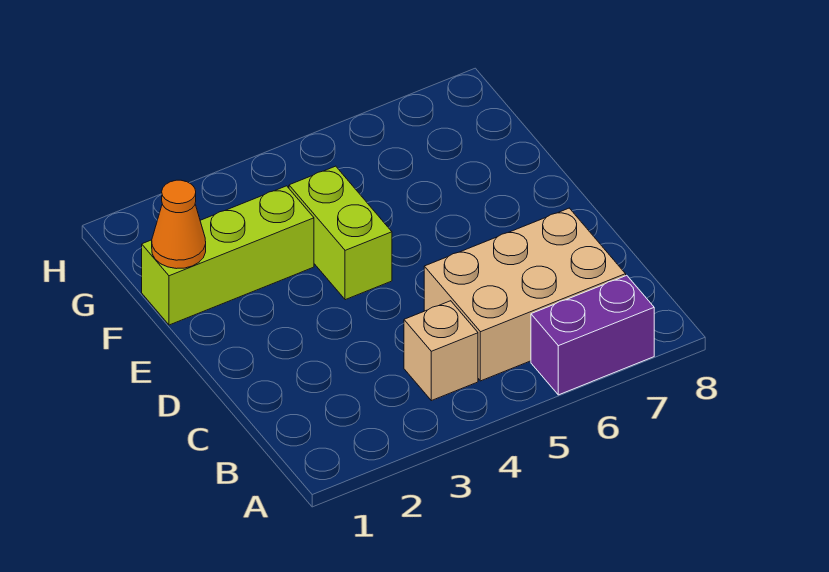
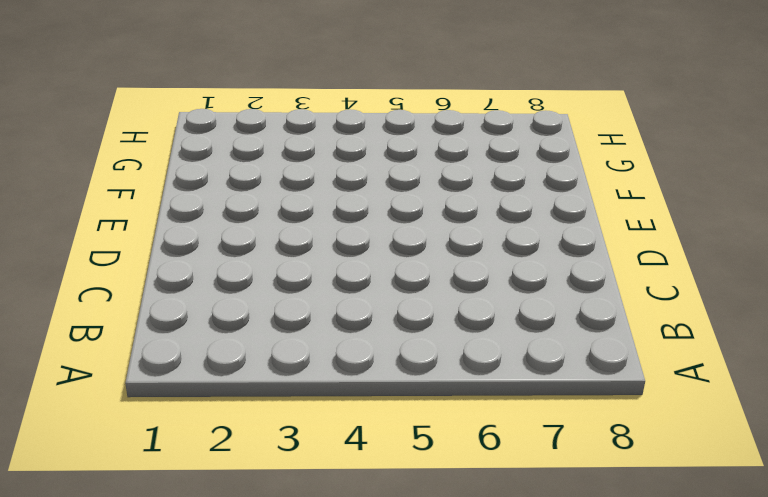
none -> purple 1x2 brick [531,275,654,395]
none -> tan 1x1 brick [404,301,478,401]

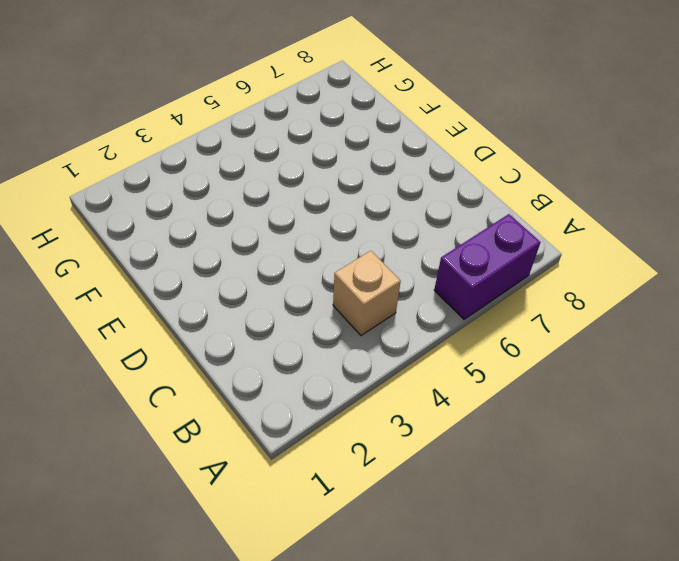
none -> tan 2x3 brick [424,208,626,381]
none -> lime 1x2 brick [289,166,392,300]

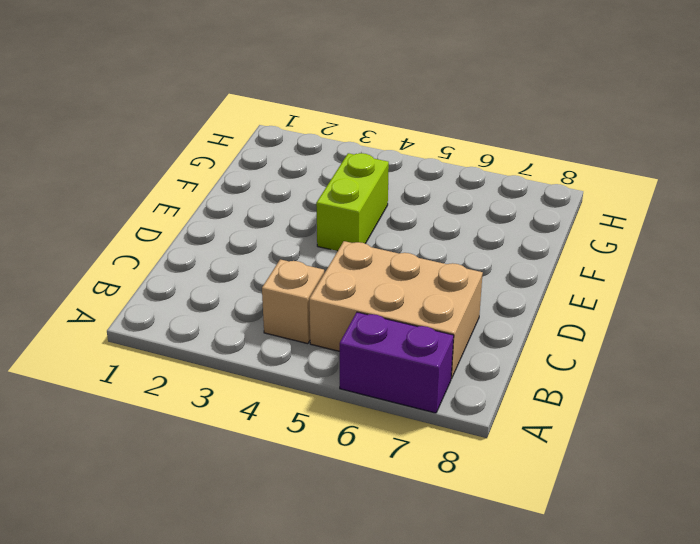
none -> lime 1x3 brick [142,186,314,325]
none -> orange 1x1 cone [152,180,206,269]

